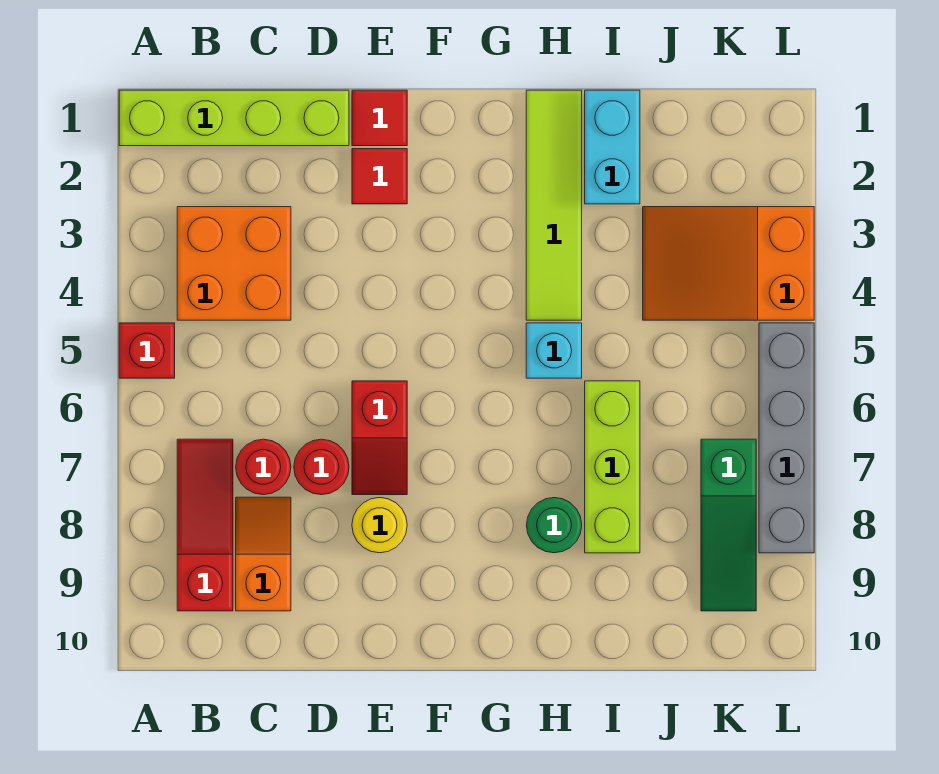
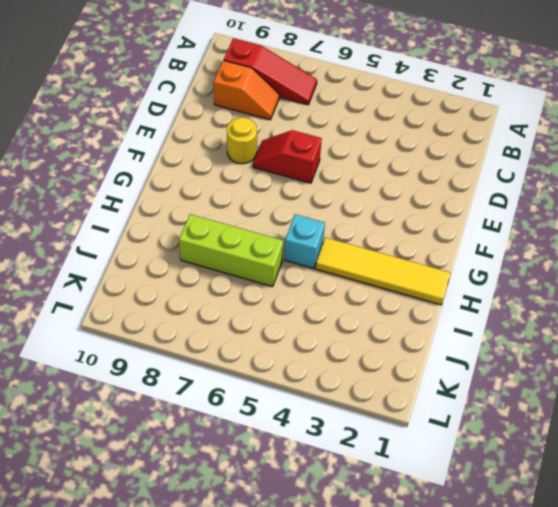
yellow 1x4 tile [316,237,451,305] -> lime 1x4 tile [526,90,582,320]
none -> lime 1x4 brick [119,90,349,146]
none -> red 1x1 brick [119,323,175,378]
none -> orange 2x2 brick [177,207,291,320]

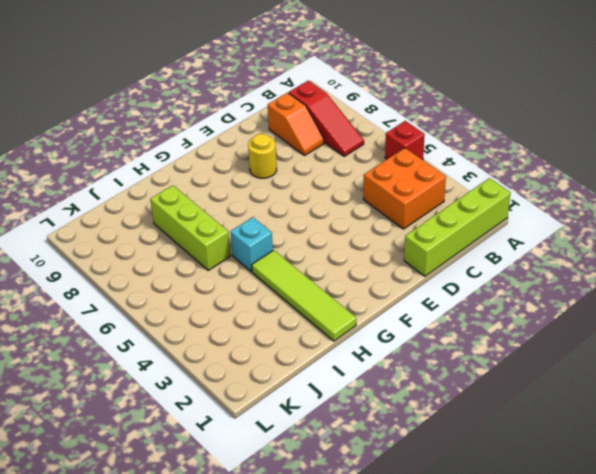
none -> red 1x1 round brick [236,439,291,495]
none -> red 1x1 round brick [294,439,349,495]
none -> red 1x1 tile [352,90,407,146]

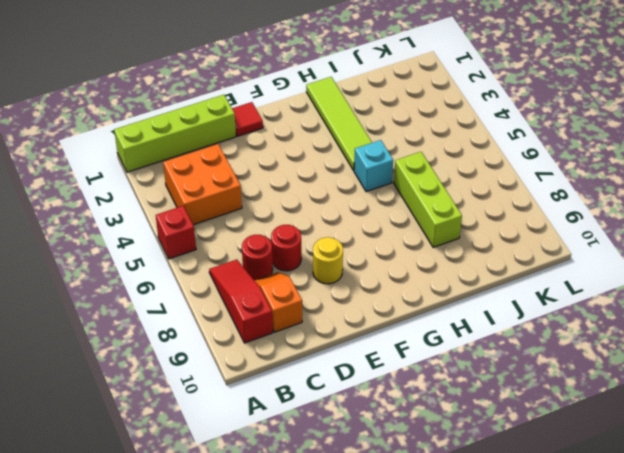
none -> red 1x1 tile [352,149,407,204]
none -> red 1x2 slope [352,381,407,495]
none -> green 1x1 round brick [526,498,582,553]

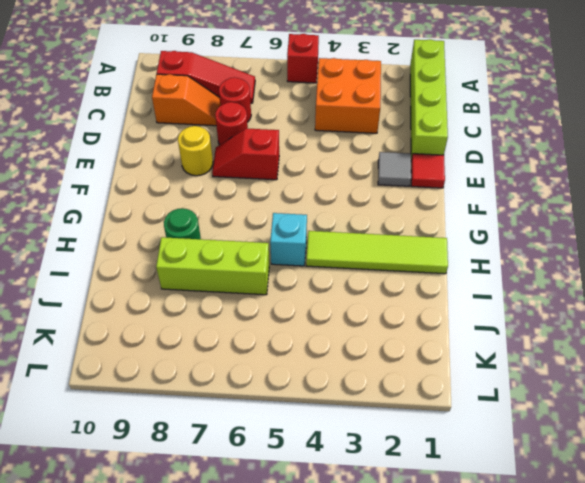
grey 1x1 tile [378,152,411,186] -> red 1x1 tile [352,149,407,204]
none -> cyan 1x2 brick [585,90,640,204]
none -> orange 2x3 slope [643,207,814,320]
none -> green 1x3 slope [701,439,756,611]

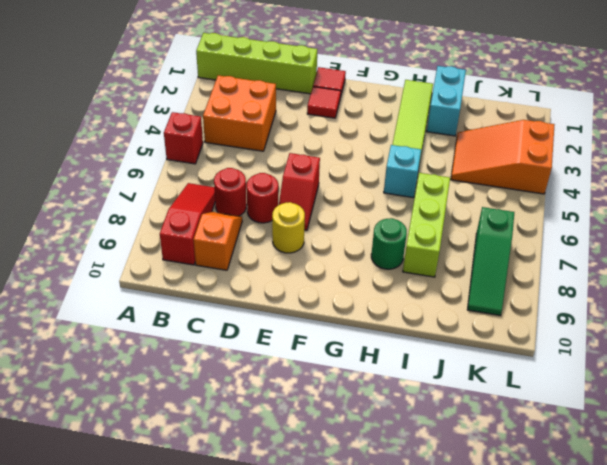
none -> grey 1x4 brick [759,323,814,553]

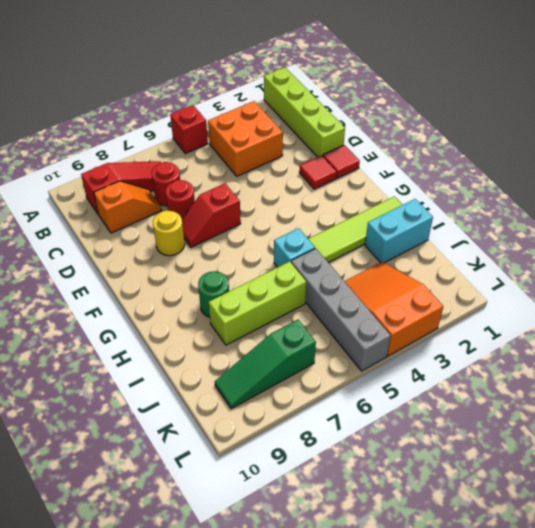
grey 1x4 brick [291,248,391,371] -> grey 1x4 brick turned to [759,323,814,553]

